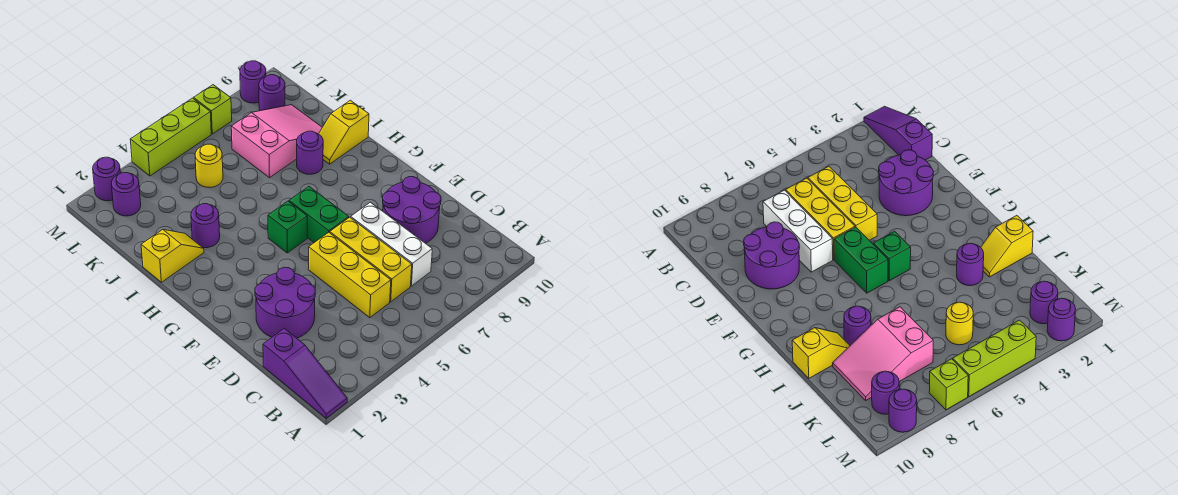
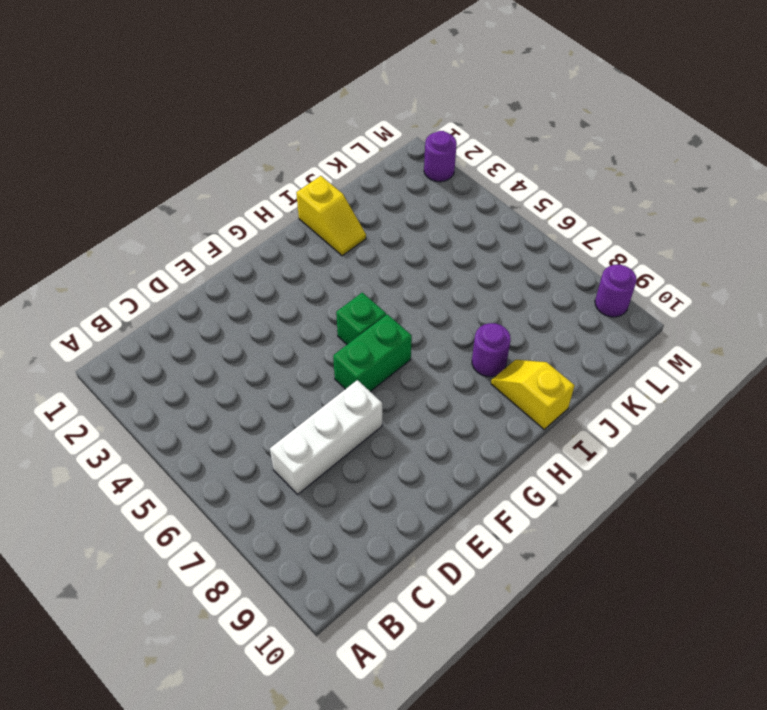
none -> purple 1x3 slope [263,328,347,418]
none -> yellow 1x3 brick [308,232,391,318]
none -> yellow 1x3 brick [330,217,412,302]

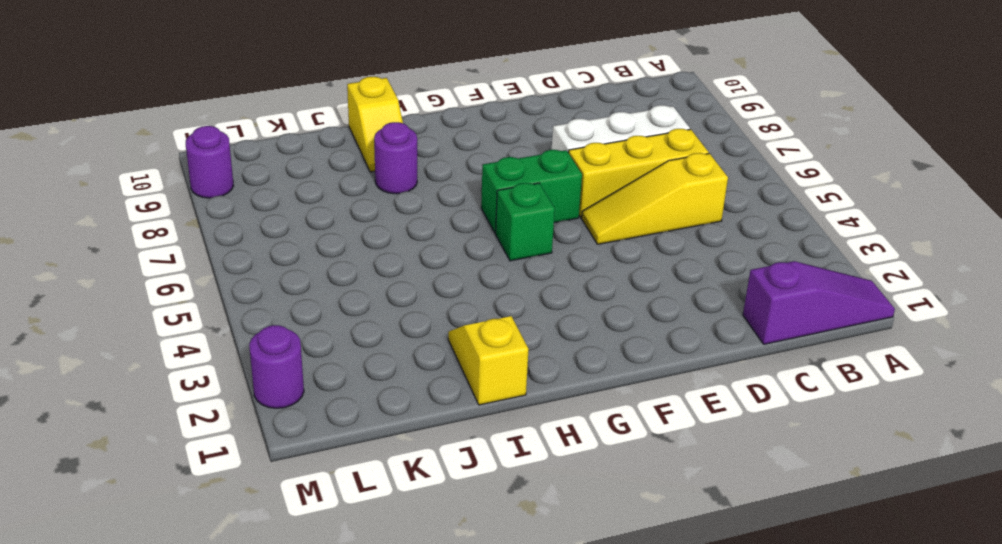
yellow 1x3 slope [582,153,728,244] -> yellow 1x3 brick [308,232,391,318]
none -> purple 2x2 round brick [255,267,315,338]
none -> purple 2x2 round brick [383,177,441,243]
none -> purple 1x1 round brick [191,204,220,248]

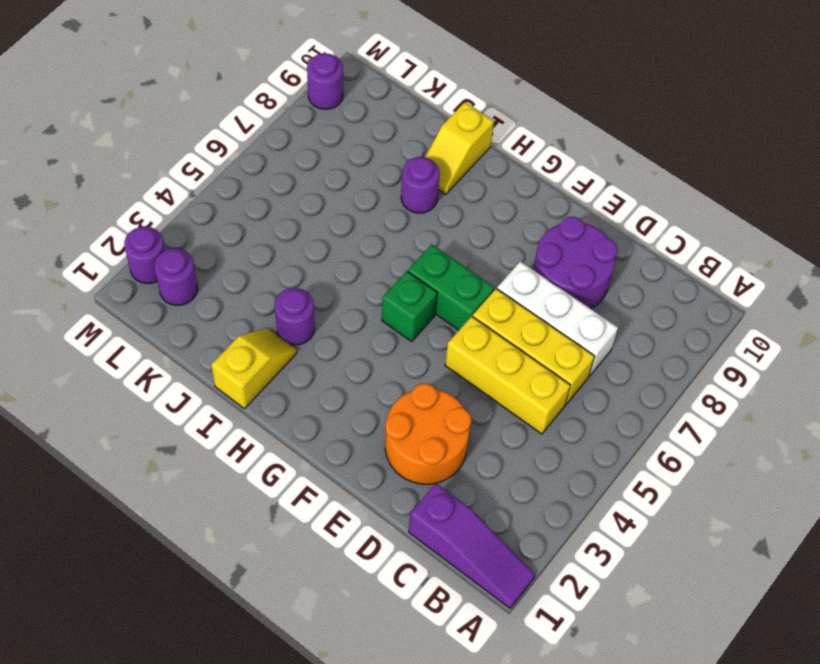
orange 2x2 round brick [385,383,471,484] -> purple 2x2 round brick [255,267,315,338]
none -> pink 2x3 slope [231,105,322,178]
none -> yellow 1x1 round brick [195,144,223,188]
none -> purple 1x1 round brick [259,75,285,111]

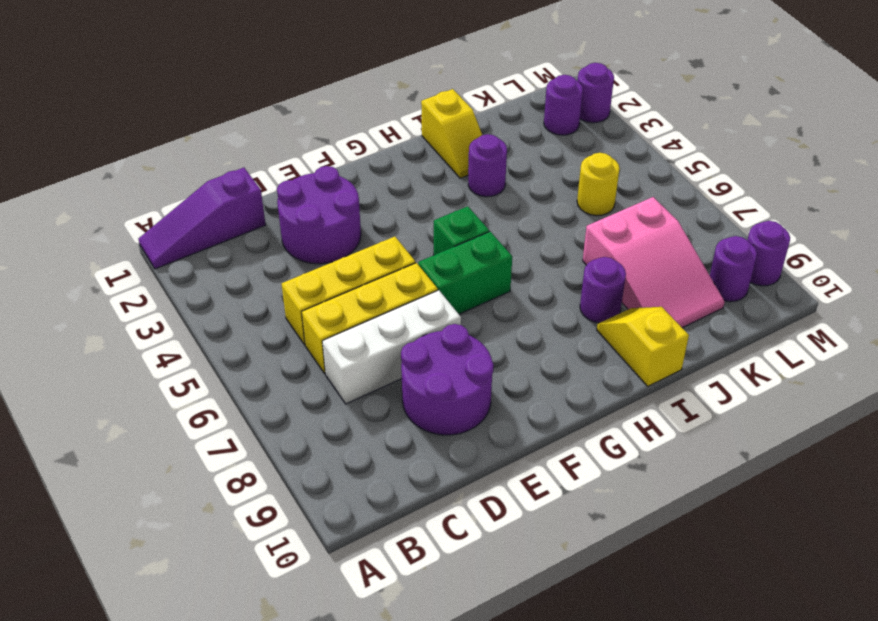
none -> lime 1x3 brick [130,98,211,176]
none -> lime 1x1 brick [194,85,232,134]

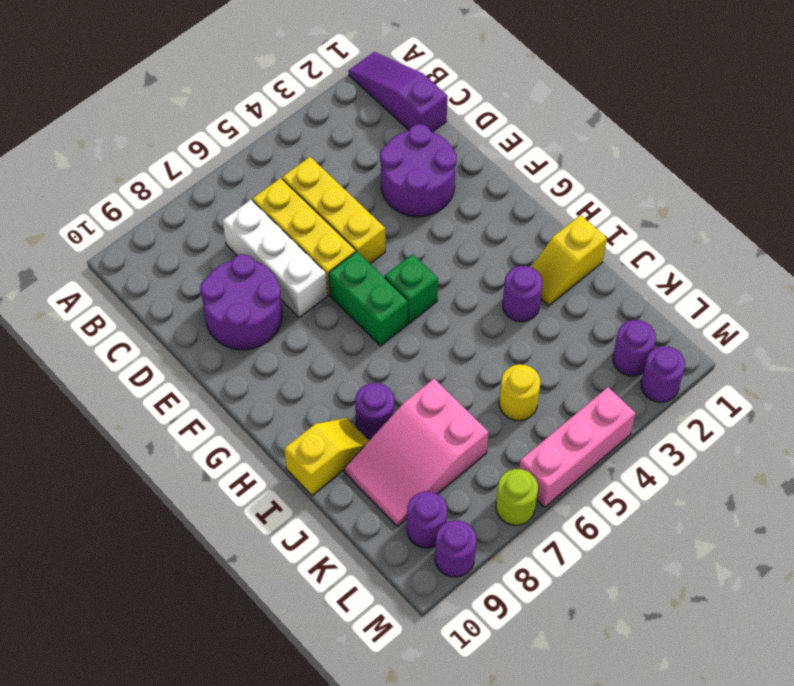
pink 1x3 brick [519,387,636,507] -> lime 1x3 brick [130,98,211,176]
lime 1x1 round brick [496,469,538,525] -> lime 1x1 brick [194,85,232,134]

